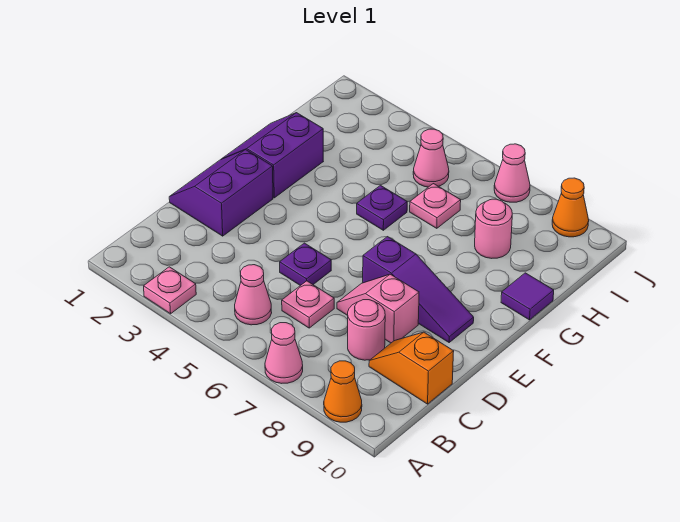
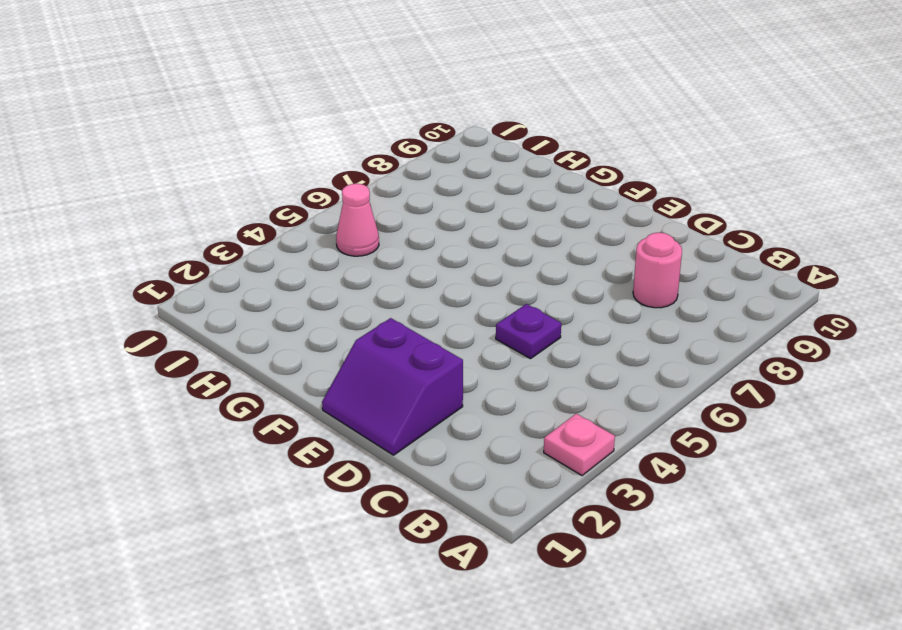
none -> pink 1x1 cone [265,323,303,383]
none -> orange 1x1 cone [324,361,362,422]
none -> pink 1x1 cone [235,265,272,325]

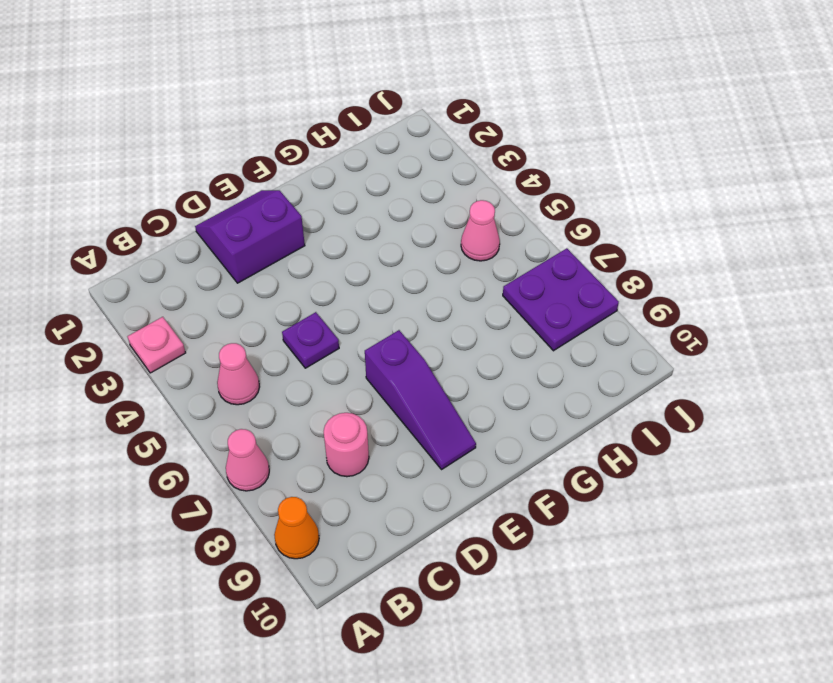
purple 2x2 plate [503,248,619,351] -> pink 1x1 cone [494,144,530,202]
none -> pink 1x1 plate [282,281,334,328]
none -> orange 1x2 slope [369,332,454,404]
none -> pink 1x2 slope [337,274,419,343]

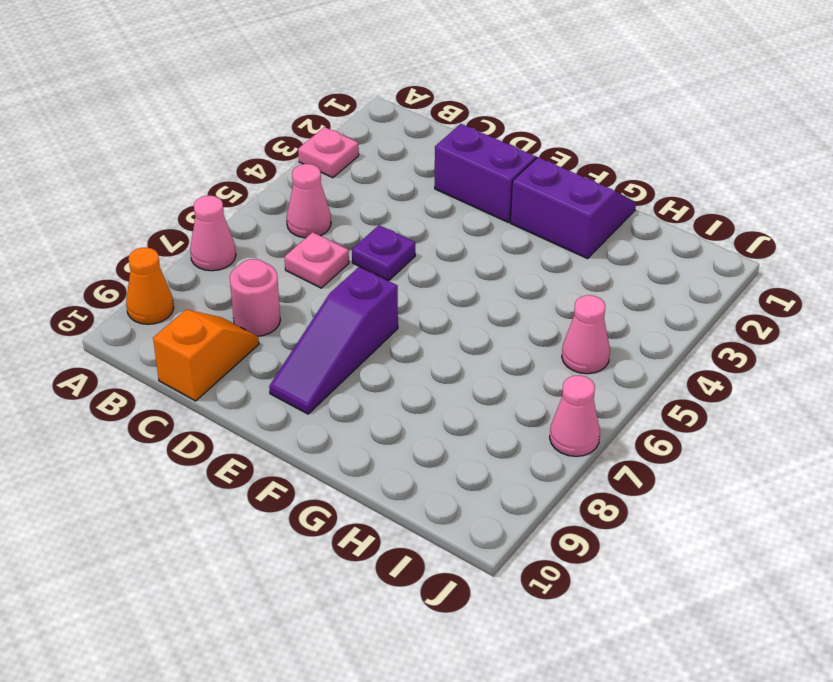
none -> pink 1x2 slope [337,274,419,343]
none -> purple 1x1 plate [357,185,407,230]
none -> purple 1x1 tile [501,273,554,320]

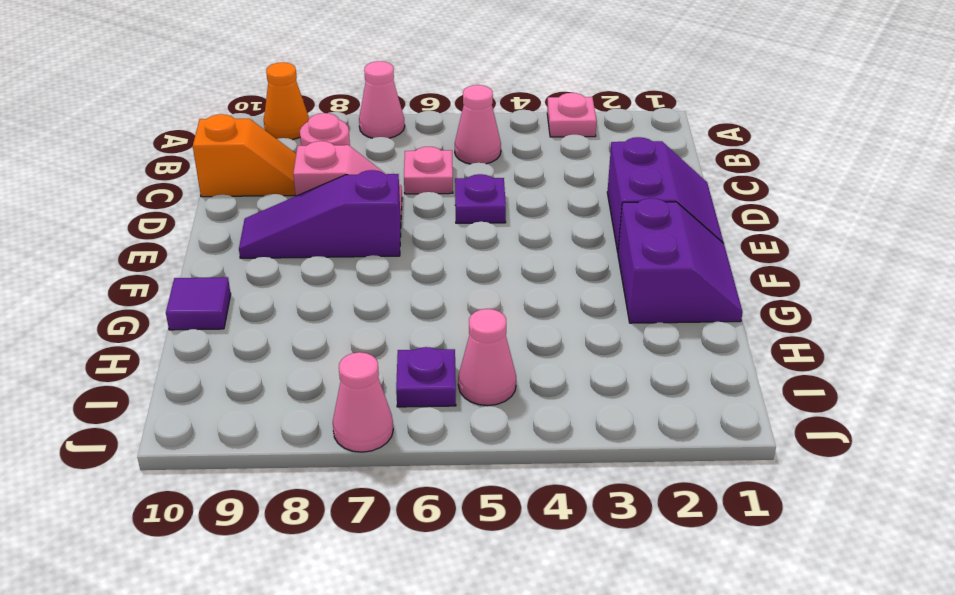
purple 1x1 plate [396,347,456,407] -> purple 1x1 plate moved to [357,185,407,230]
none -> pink 1x1 plate [410,184,461,228]
none -> pink 1x1 round brick [475,199,512,258]
none -> orange 1x1 cone [552,178,589,237]

